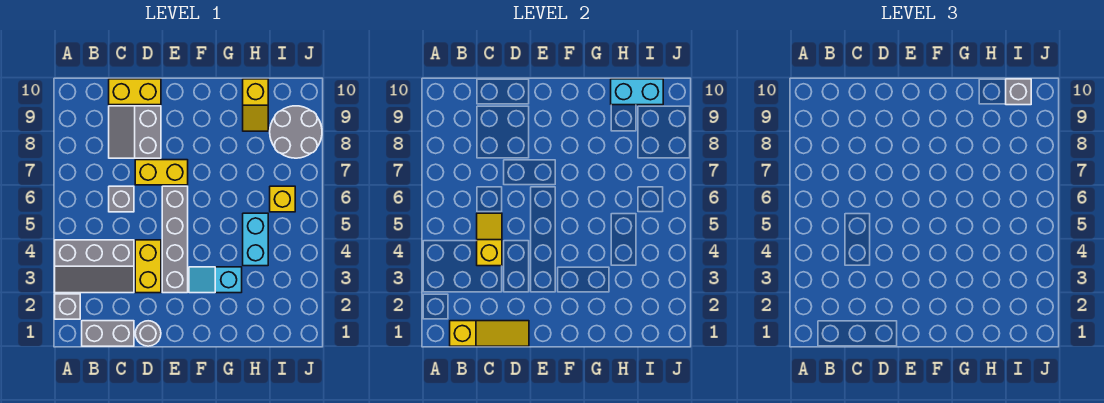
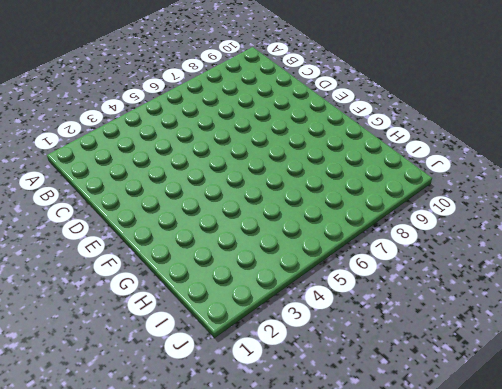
none -> grey 1x1 brick [55,294,80,319]
none -> grey 2x3 slope [55,240,134,293]
none -> grey 1x2 brick [82,321,134,346]

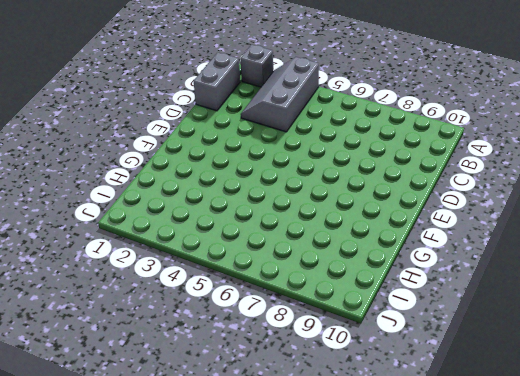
none -> grey 1x1 brick [109,186,134,212]
none -> grey 2x2 slope [109,106,161,158]
none -> yellow 1x2 brick [109,79,161,105]

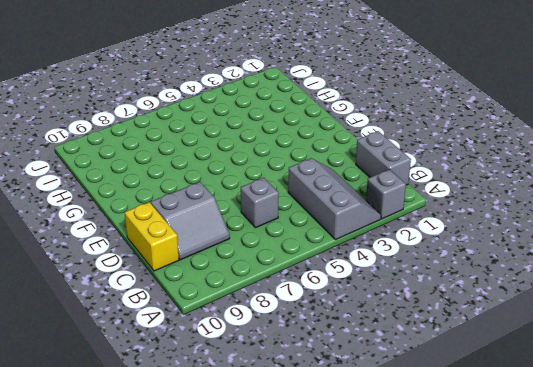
none -> grey 1x1 round brick [135,321,161,346]
none -> yellow 1x2 brick [135,240,161,293]
none -> yellow 1x2 brick [135,160,188,185]

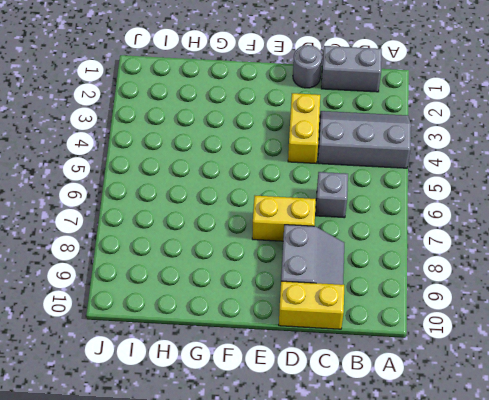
none -> grey 1x1 brick [55,294,80,319]
none -> grey 1x4 brick [162,186,188,293]
none -> cyan 1x2 slope [189,267,242,293]

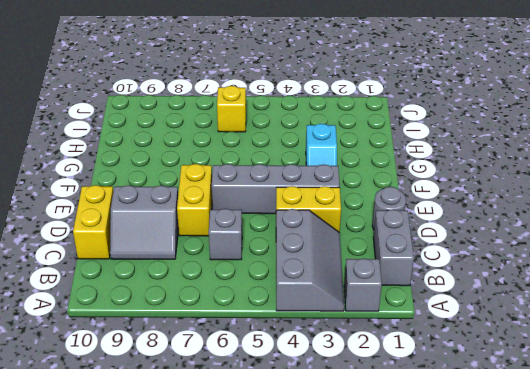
none -> cyan 1x2 brick [243,213,268,266]
none -> yellow 1x2 slope [243,79,268,131]
none -> grey 2x2 round brick [270,106,322,158]

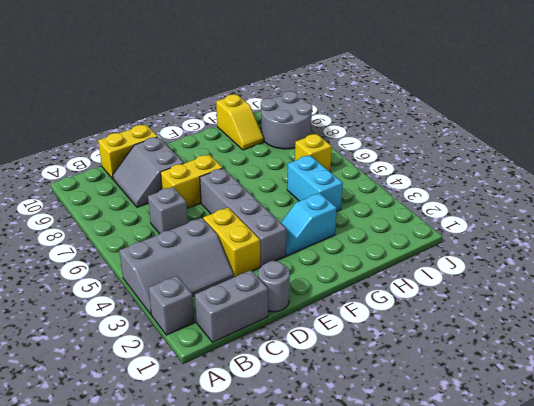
none -> yellow 1x3 slope [450,321,529,346]
none -> yellow 1x2 slope [477,213,502,266]
none -> cyan 1x2 brick [611,79,663,105]

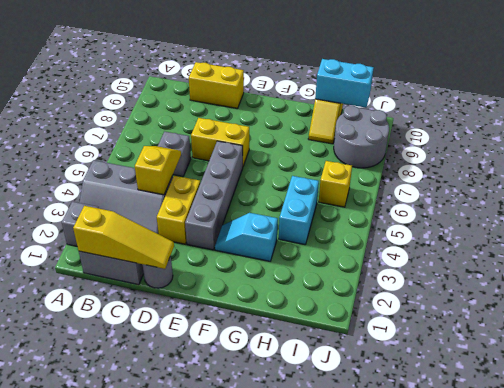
none -> grey 2x2 slope [109,106,161,158]
none -> grey 1x1 brick [1006,79,1031,105]

